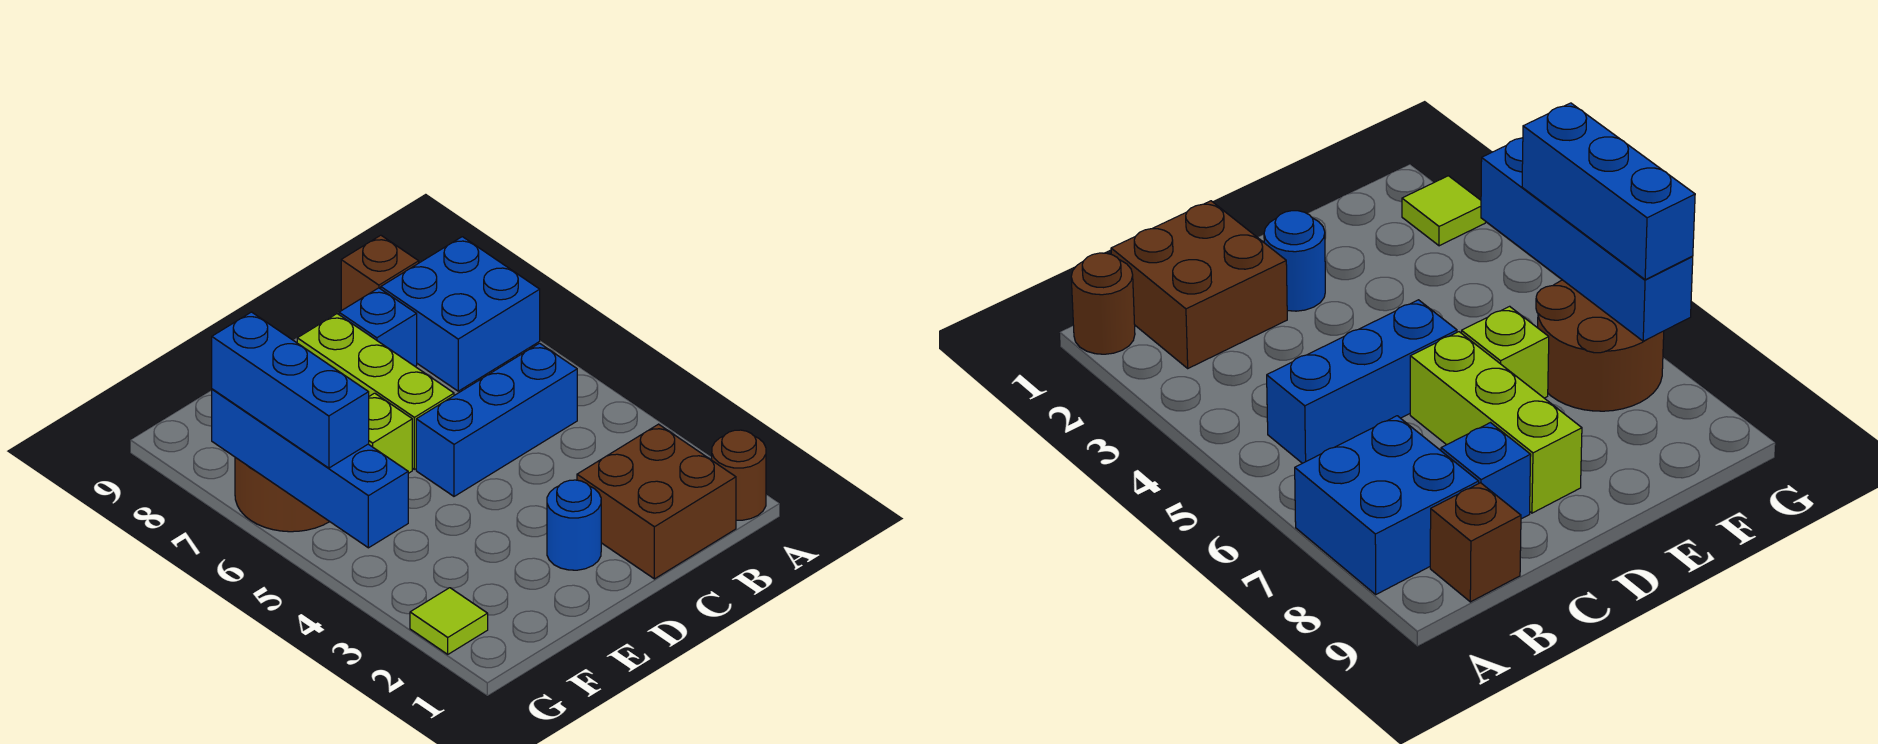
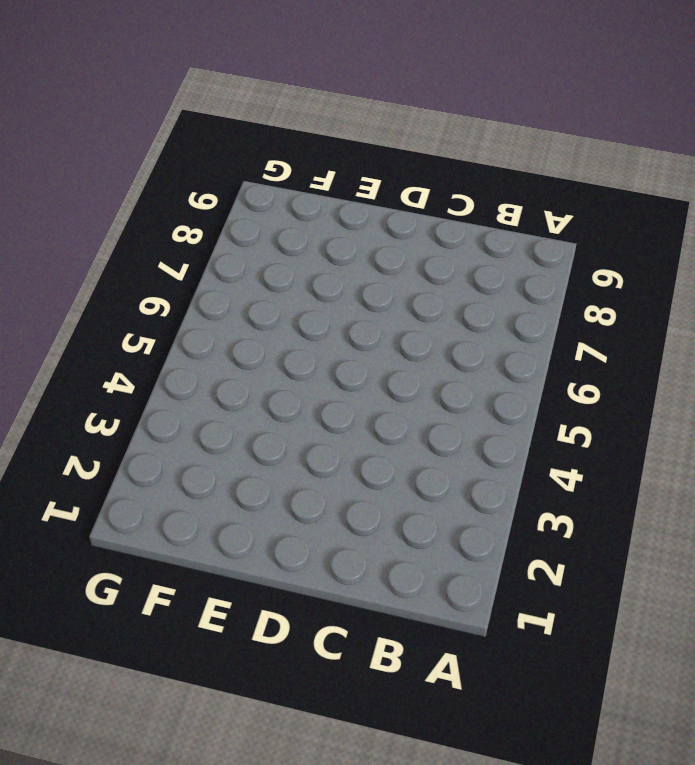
none -> brown 1x1 round brick [712,430,766,520]
none -> blue 2x2 brick [381,237,540,391]
none -> brown 2x2 brick [577,424,736,579]

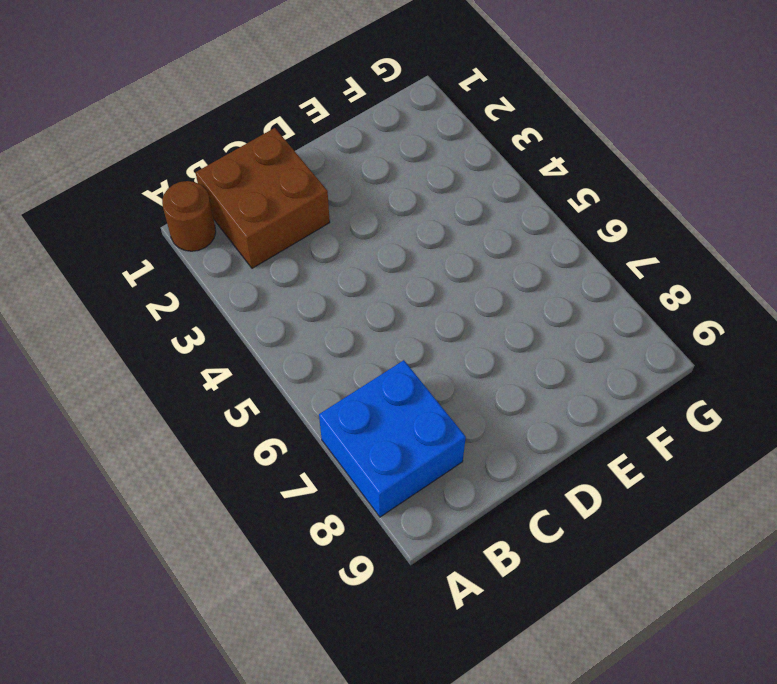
none -> blue 1x3 brick [416,343,577,496]
none -> brown 1x1 brick [341,235,419,311]
none -> blue 1x1 brick [339,288,417,366]

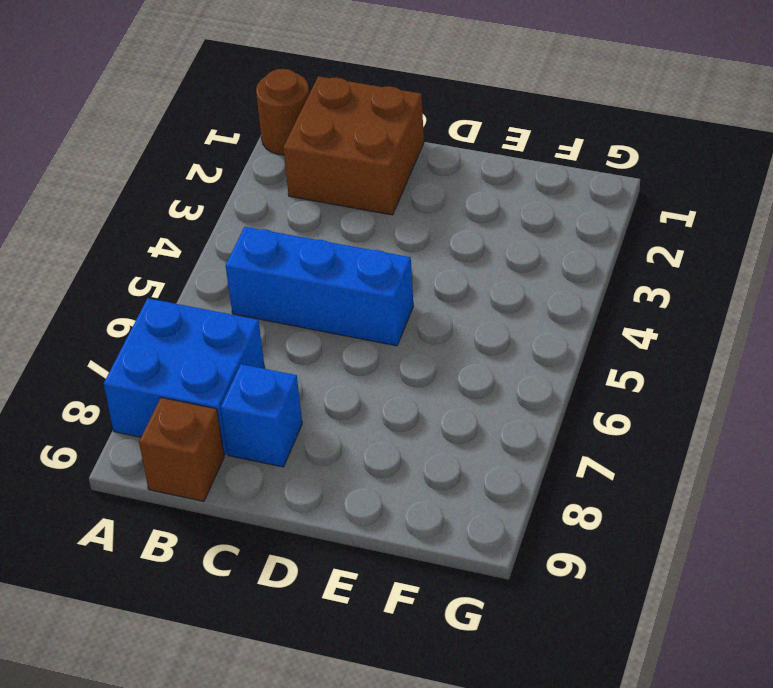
none -> blue 1x1 round brick [547,480,601,570]
none -> lime 1x3 brick [297,314,454,469]
none -> lime 1x1 brick [369,393,412,473]

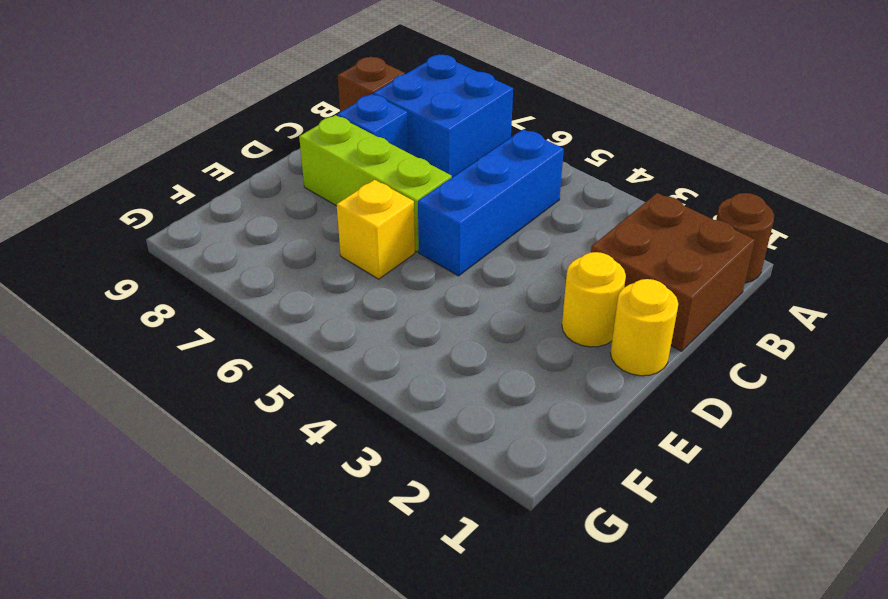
yellow 1x1 round brick [610,279,678,376] -> none
yellow 1x1 round brick [562,252,626,347] -> blue 1x1 round brick [547,480,601,570]
yellow 1x1 brick [337,180,415,279] -> lime 1x1 brick [369,393,412,473]
none -> brown 2x2 round brick [235,457,330,532]
none -> lime 1x1 tile [410,588,488,654]
none -> blue 1x4 brick [212,389,408,548]

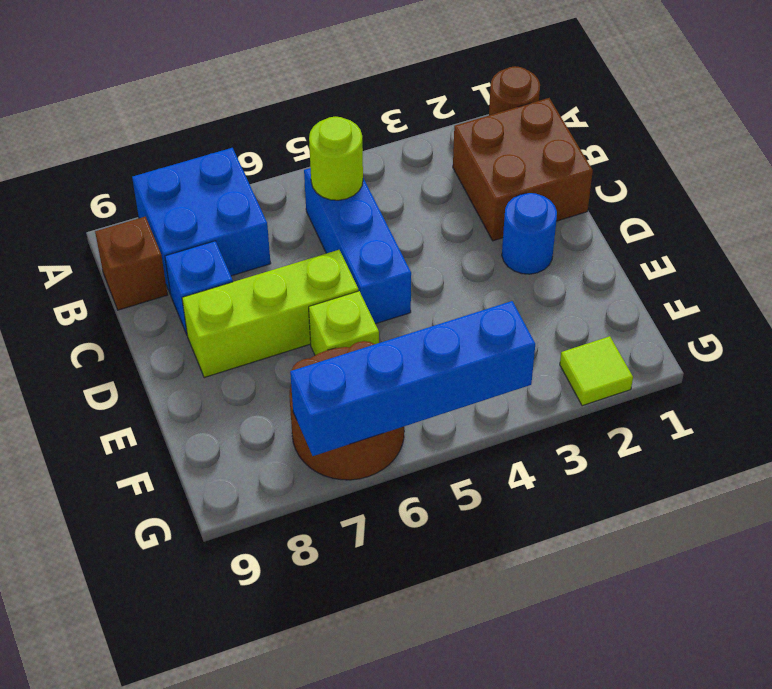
lime 1x1 round brick [309,117,363,200] -> none
none -> blue 1x3 brick [212,312,369,468]

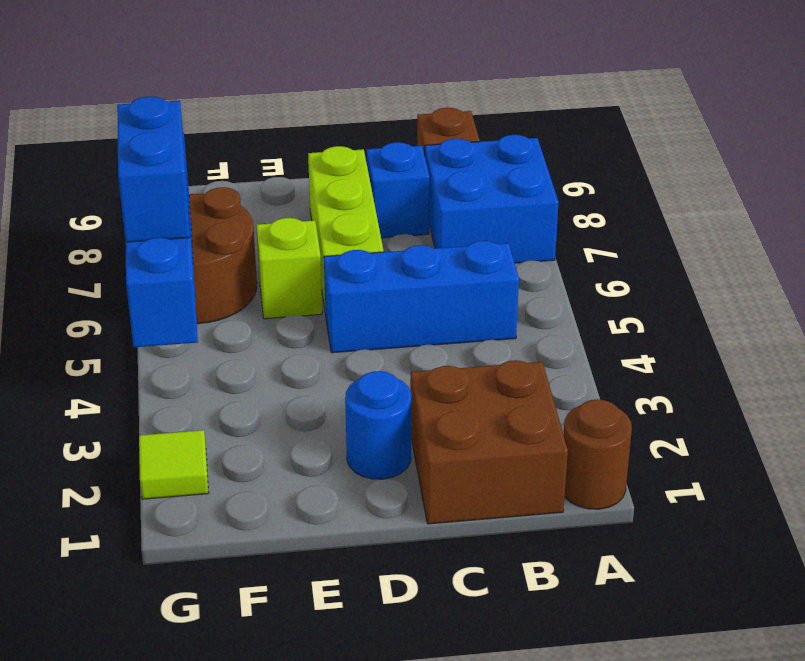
blue 1x2 brick [117,96,190,242] -> blue 1x3 brick [212,312,369,468]

